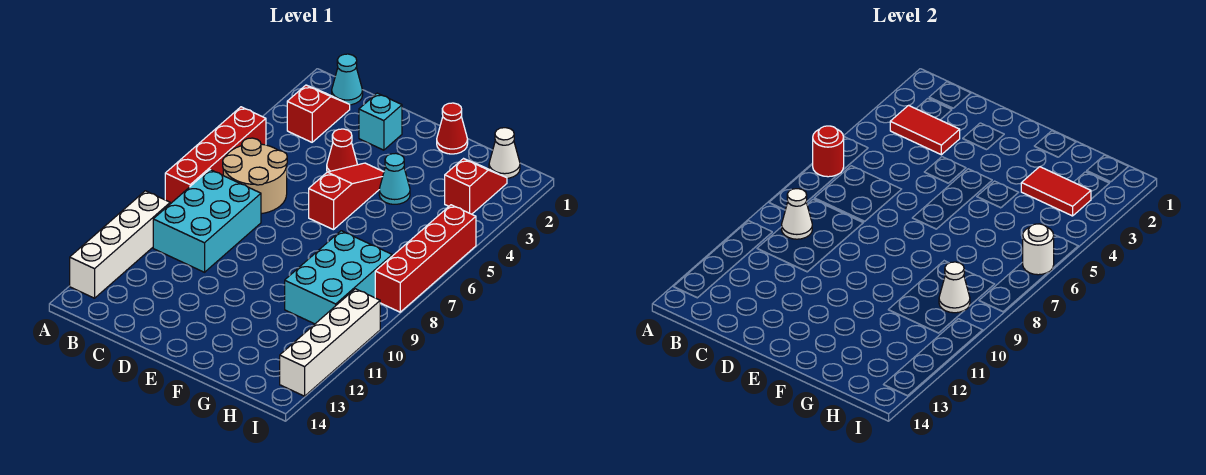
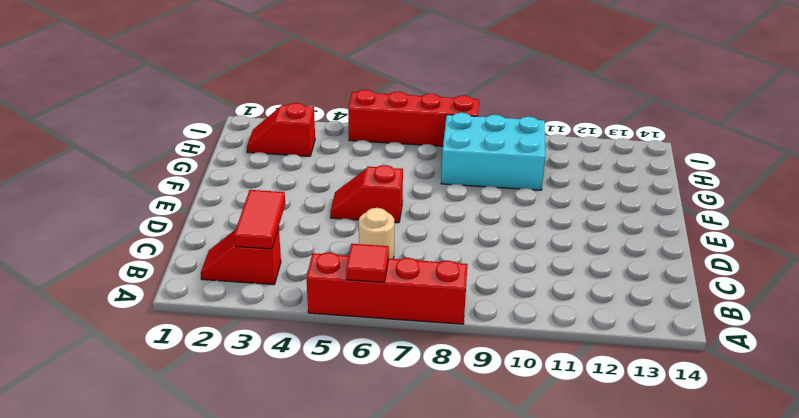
red 1x1 tile [346,244,389,282] -> red 1x1 round brick [813,126,844,177]
tan 1x1 round brick [359,208,394,259] -> tan 2x2 round brick [223,138,287,214]
red 1x2 slope [330,165,403,223] -> red 1x3 slope [309,163,384,230]
none -> white 1x4 brick [70,191,170,298]
none -> cyan 1x1 cone [332,54,363,105]
none -> cyan 2x3 brick [153,170,261,272]

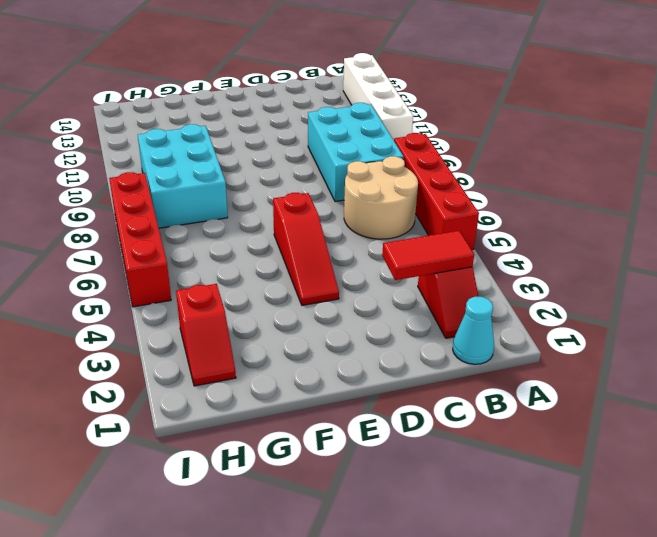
none -> cyan 1x1 brick [359,93,402,150]
none -> red 1x1 cone [327,129,357,172]
none -> red 1x1 cone [437,103,468,154]

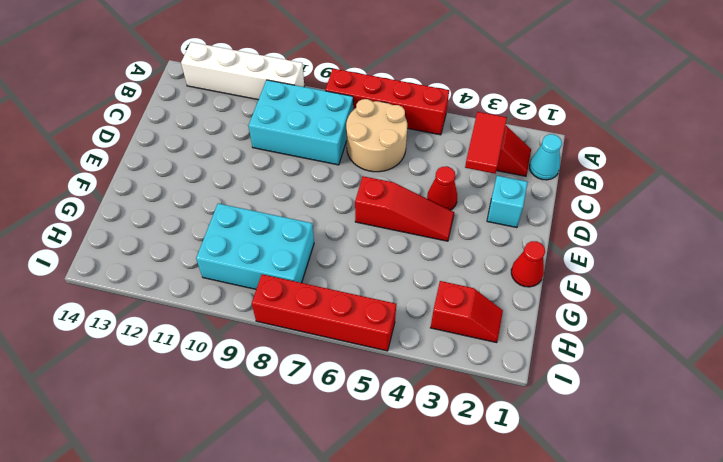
none -> cyan 1x1 cone [379,153,410,204]
none -> white 1x1 cone [489,128,520,178]
none -> white 1x4 brick [280,289,380,396]

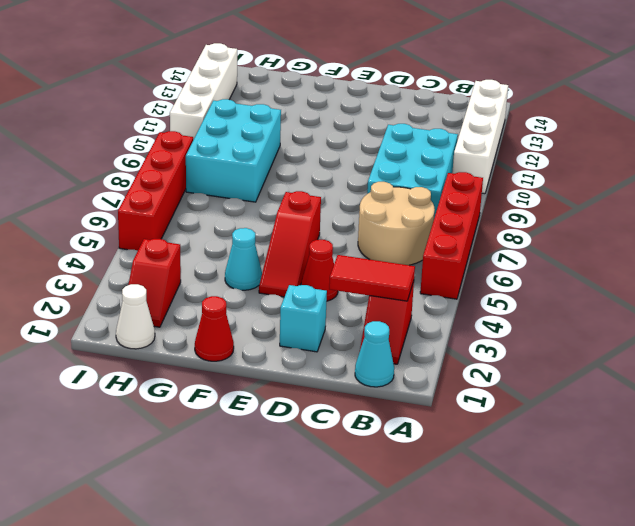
none -> red 1x1 round brick [813,126,844,177]
none -> white 1x1 cone [782,189,812,239]
none -> red 1x2 tile [1021,167,1091,216]

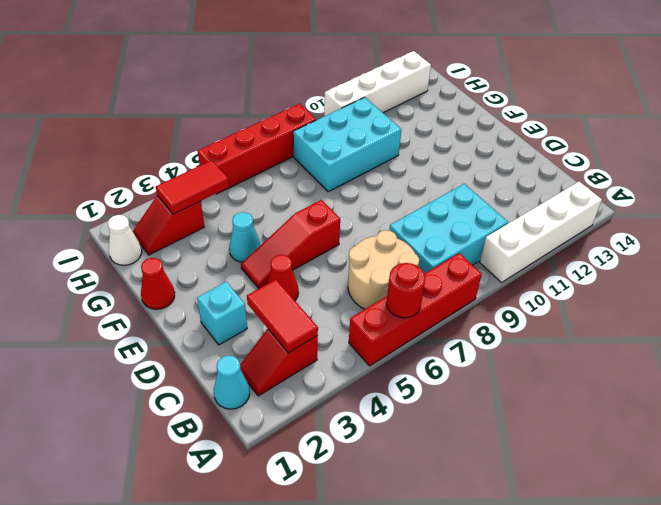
red 1x2 tile [156,160,229,214] -> red 1x2 tile turned to [1021,167,1091,216]
none -> white 1x1 cone [782,189,812,239]
none -> white 1x1 cone [939,262,970,313]
none -> white 1x1 round brick [1023,224,1054,275]

